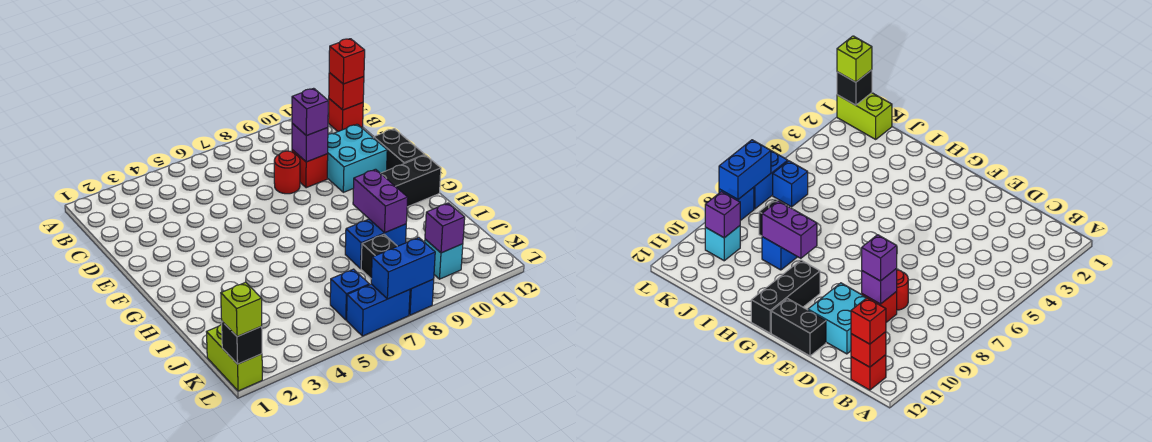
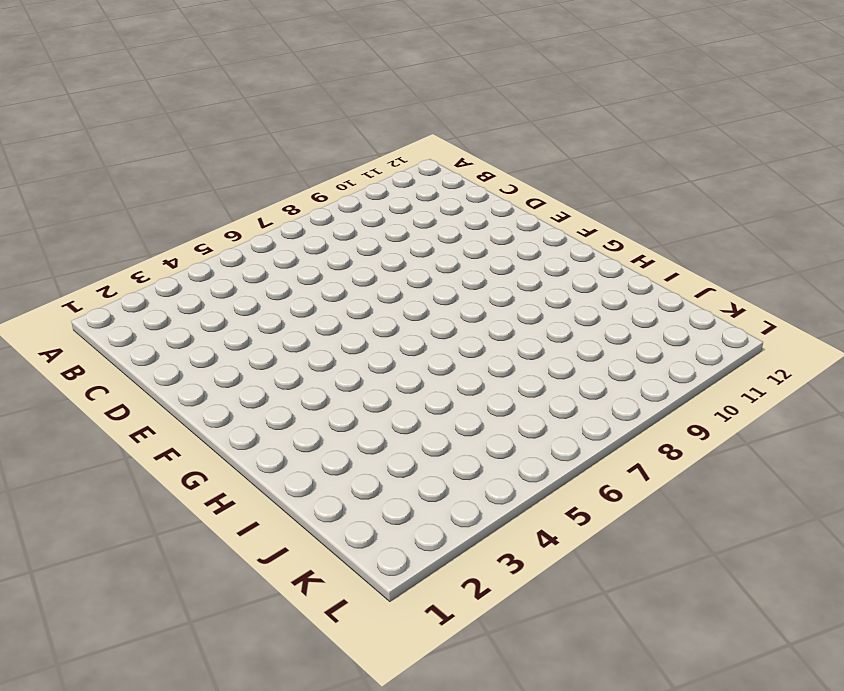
none -> red 1x1 brick [328,99,363,131]
none -> red 1x1 round brick [274,151,300,194]
none -> red 1x1 brick [292,150,328,188]

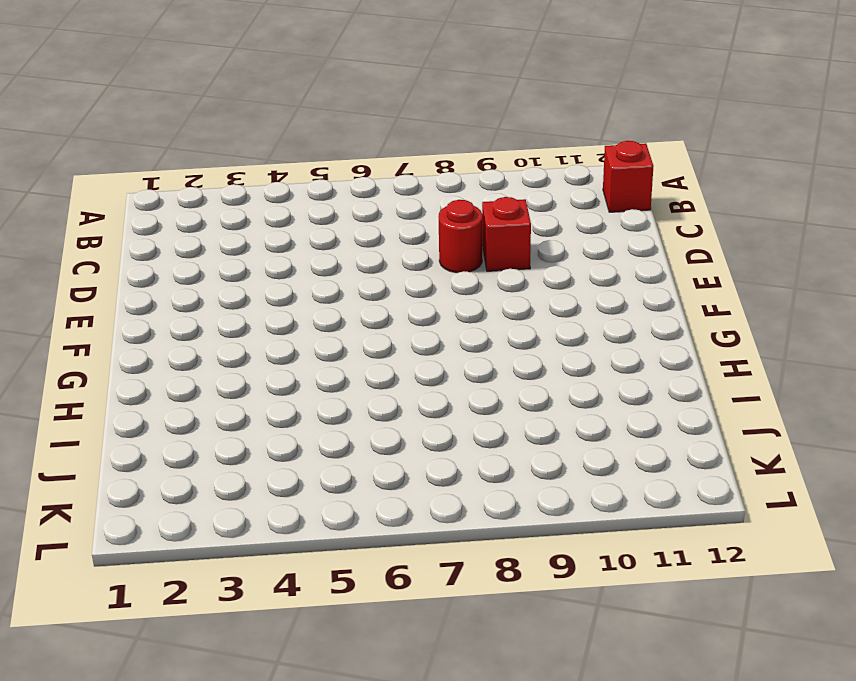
none -> cyan 2x2 brick [327,124,387,192]
none -> black 1x2 brick [374,129,425,171]
none -> black 1x3 brick [381,155,441,207]

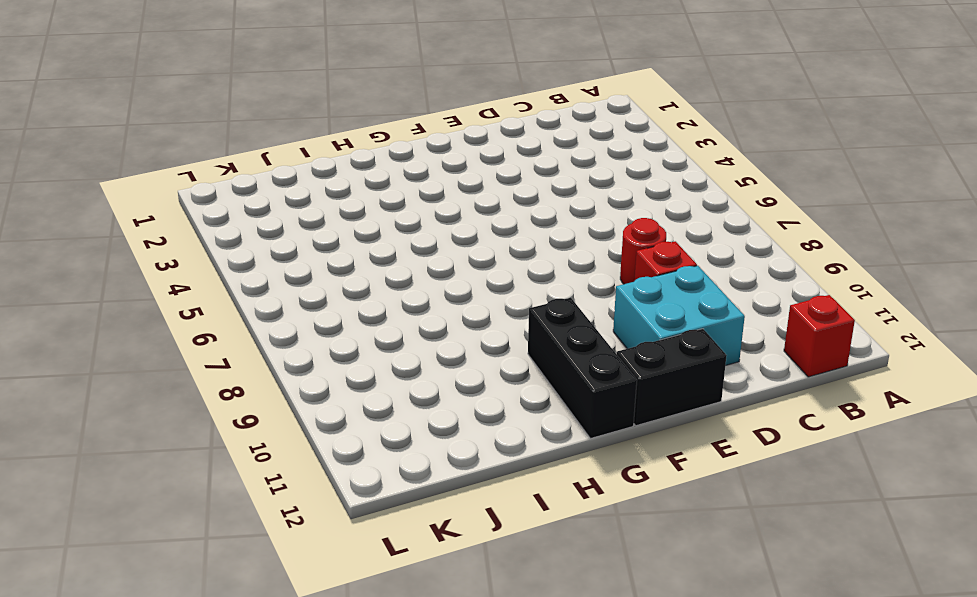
none -> blue 1x2 brick [345,219,406,269]
none -> black 1x1 brick [361,235,397,278]
none -> lime 1x2 brick [207,324,262,391]

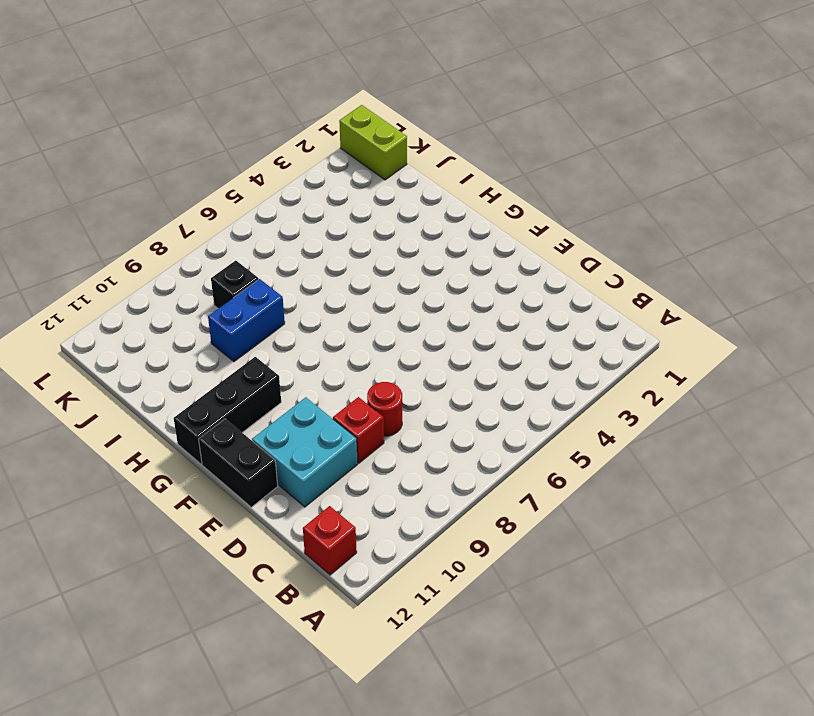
none -> blue 1x1 brick [330,269,369,320]
none -> cyan 1x1 brick [425,239,463,279]
none -> blue 1x2 brick [347,284,410,336]

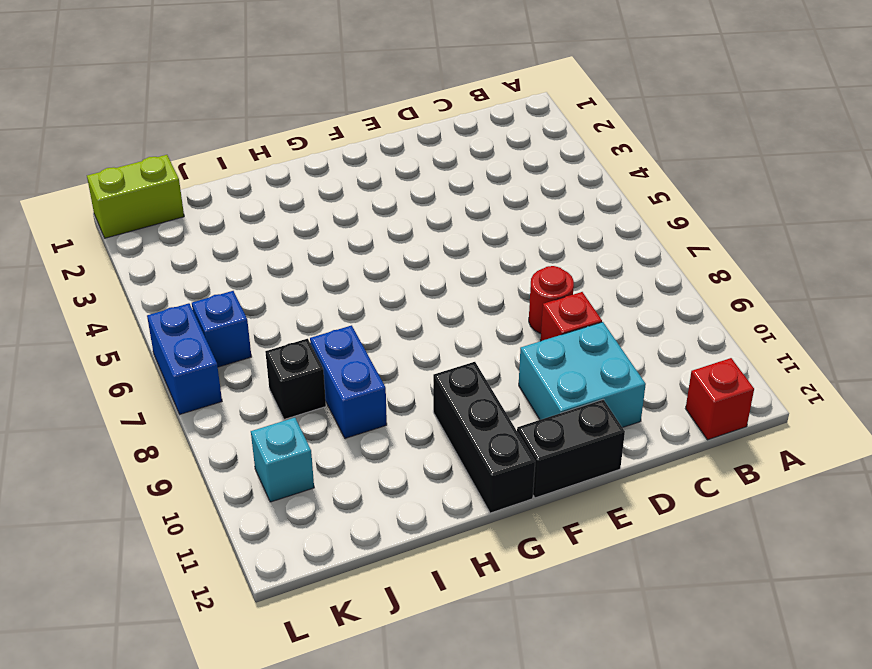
none -> blue 1x1 brick [409,279,434,315]
none -> red 1x1 brick [329,73,364,110]
none -> purple 1x1 brick [292,123,328,162]

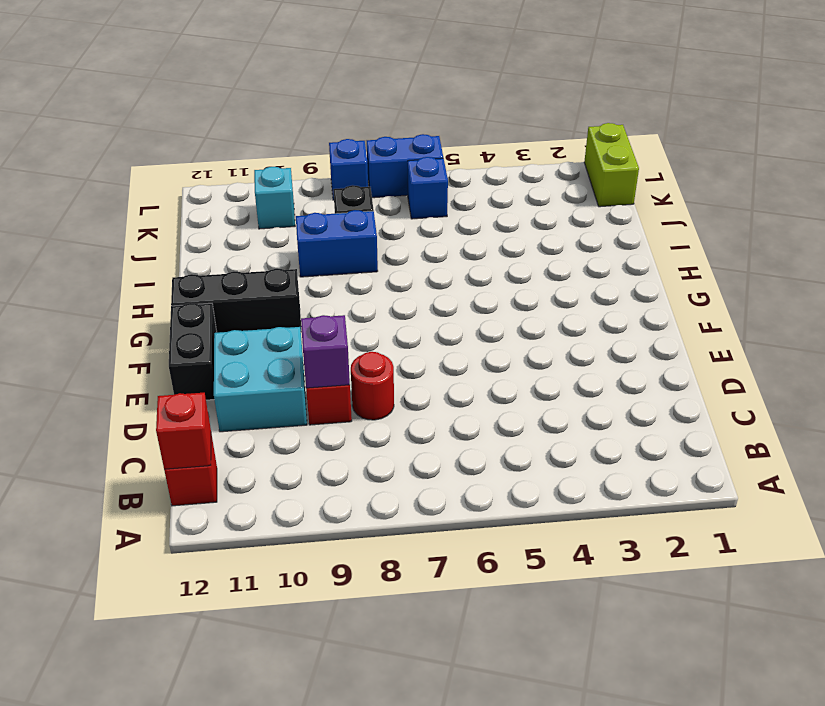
none -> purple 1x2 brick [353,169,408,233]
none -> purple 1x1 brick [425,203,465,253]
none -> black 1x1 brick [222,321,262,364]

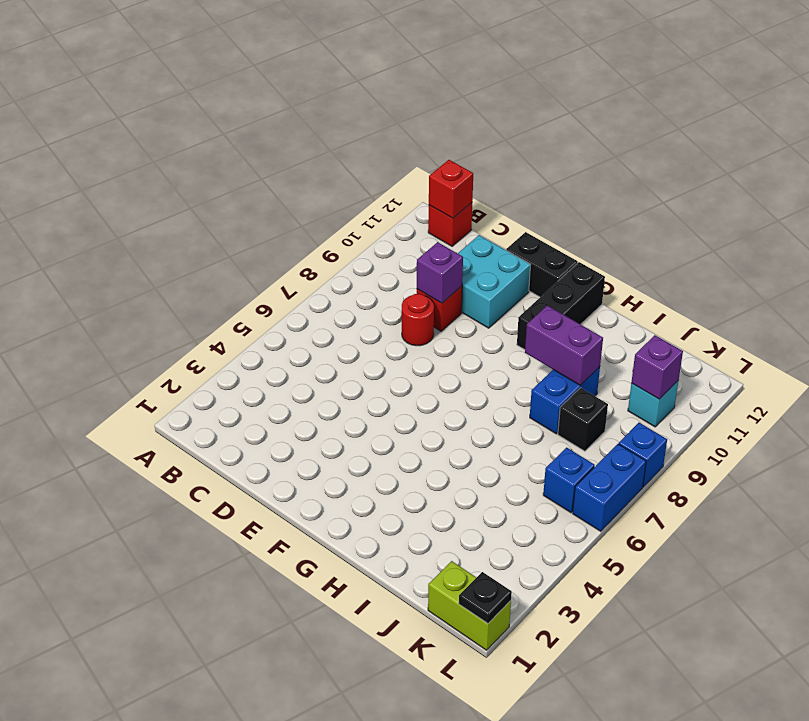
black 1x1 plate [459,572,512,624] -> black 1x1 brick [222,321,262,364]
none -> blue 1x2 brick [371,238,435,299]
none -> red 1x1 brick [329,39,365,84]
none -> purple 1x1 brick [292,88,328,136]

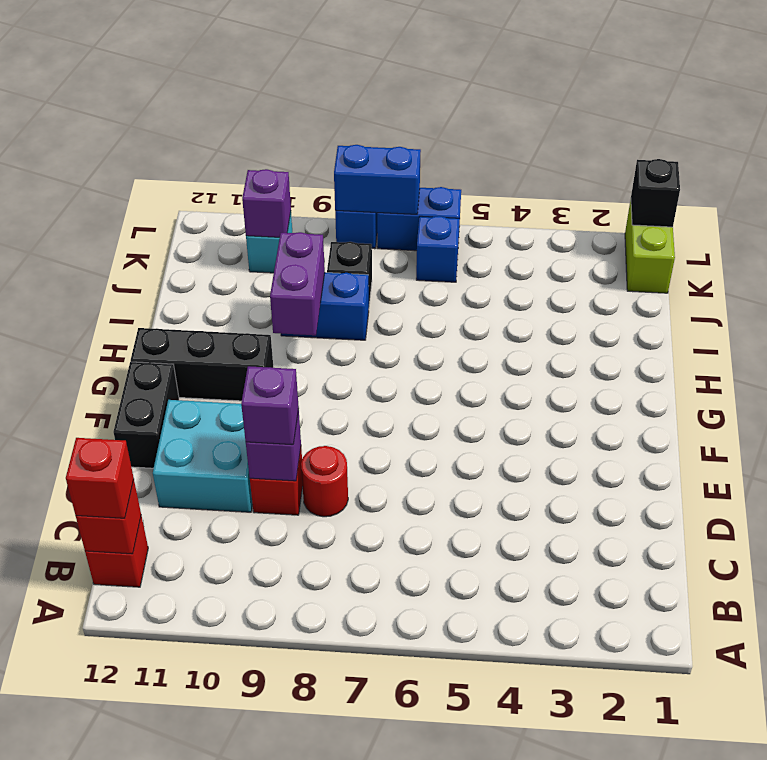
none -> lime 1x1 brick [221,282,262,337]

